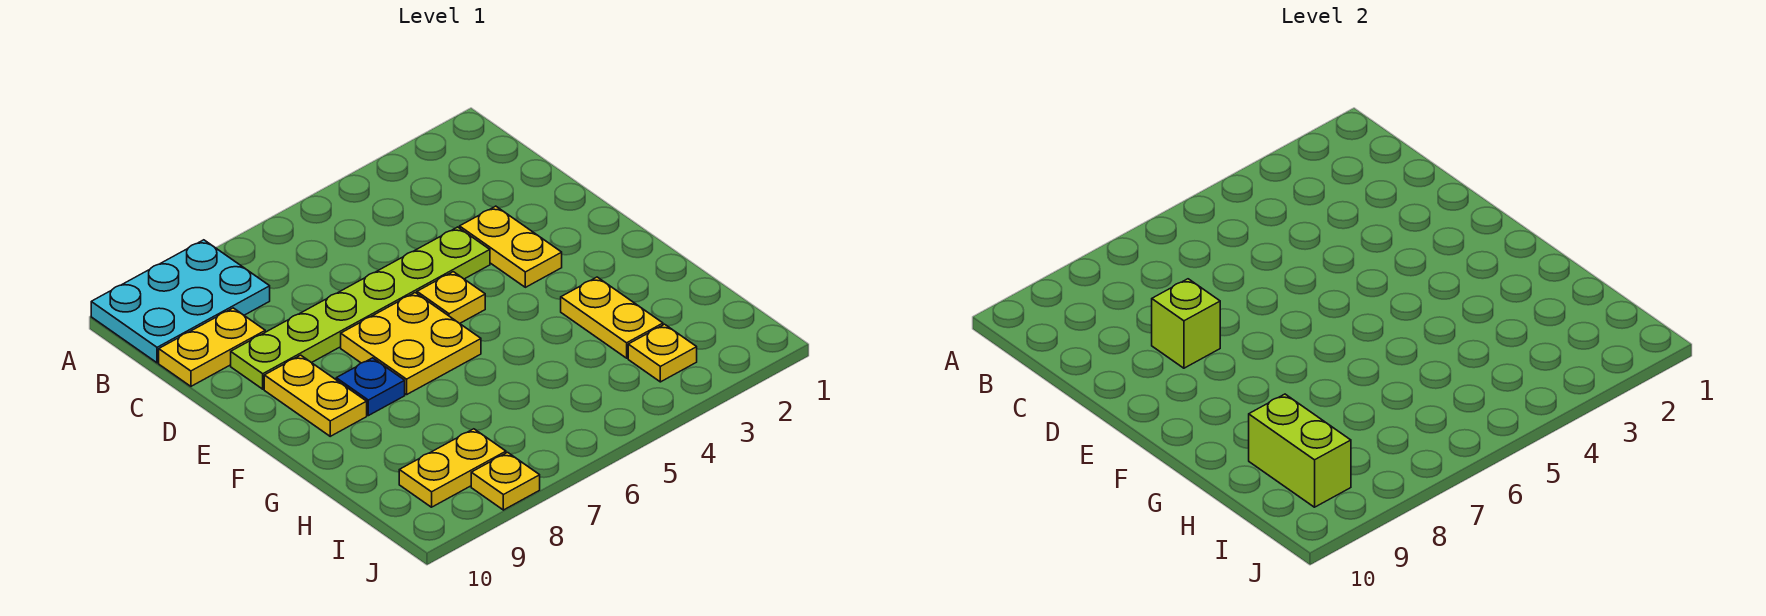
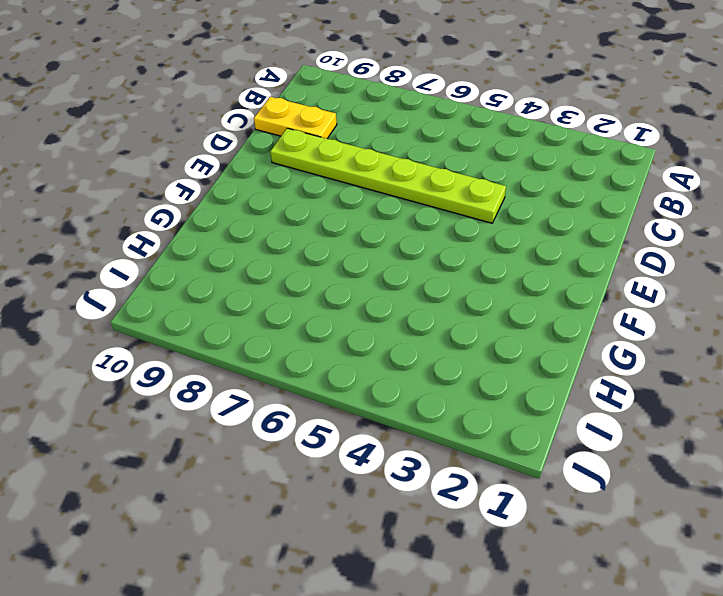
none -> cyan 2x3 plate [91,240,270,363]
none -> yellow 1x2 plate [460,206,562,287]
none -> yellow 1x1 plate [417,272,485,324]

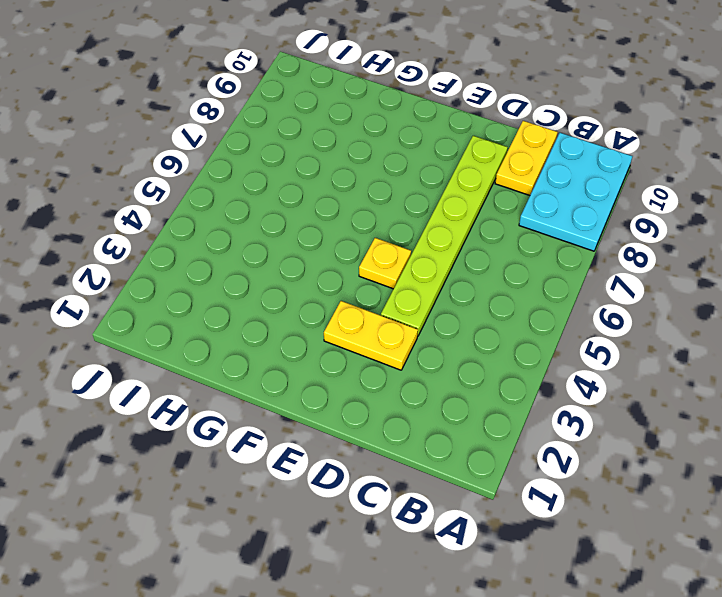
none -> yellow 2x2 plate [341,293,481,395]
none -> yellow 1x2 plate [264,355,367,436]
none -> blue 1x1 plate [336,358,405,416]

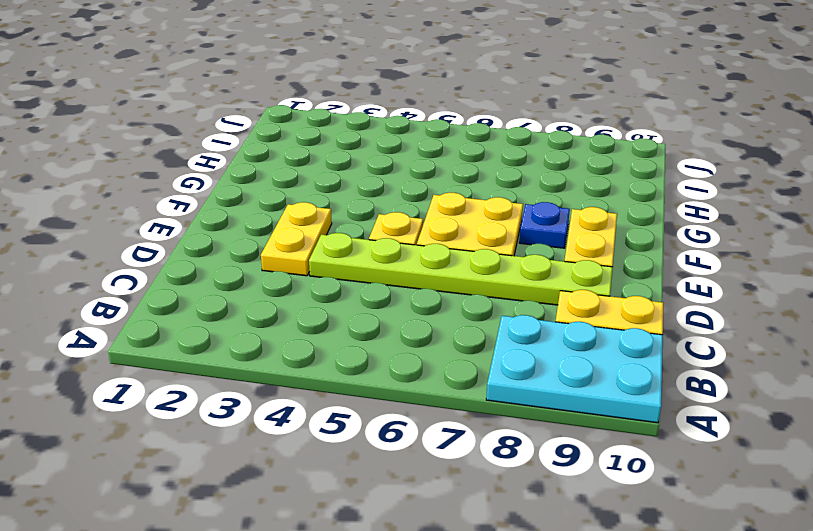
none -> yellow 1x2 plate [561,277,663,358]
none -> yellow 1x1 plate [628,324,697,382]
none -> yellow 1x2 plate [399,429,506,507]

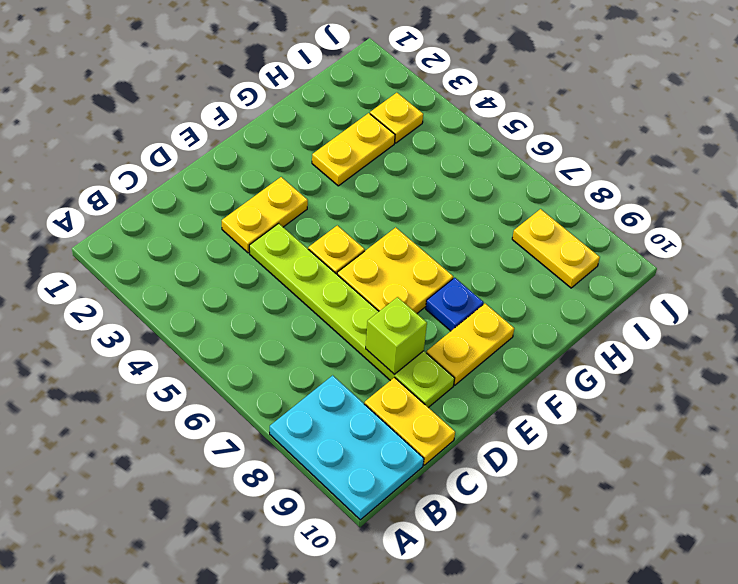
none -> yellow 1x1 plate [471,452,540,510]
none -> lime 1x2 brick [1249,394,1351,507]

